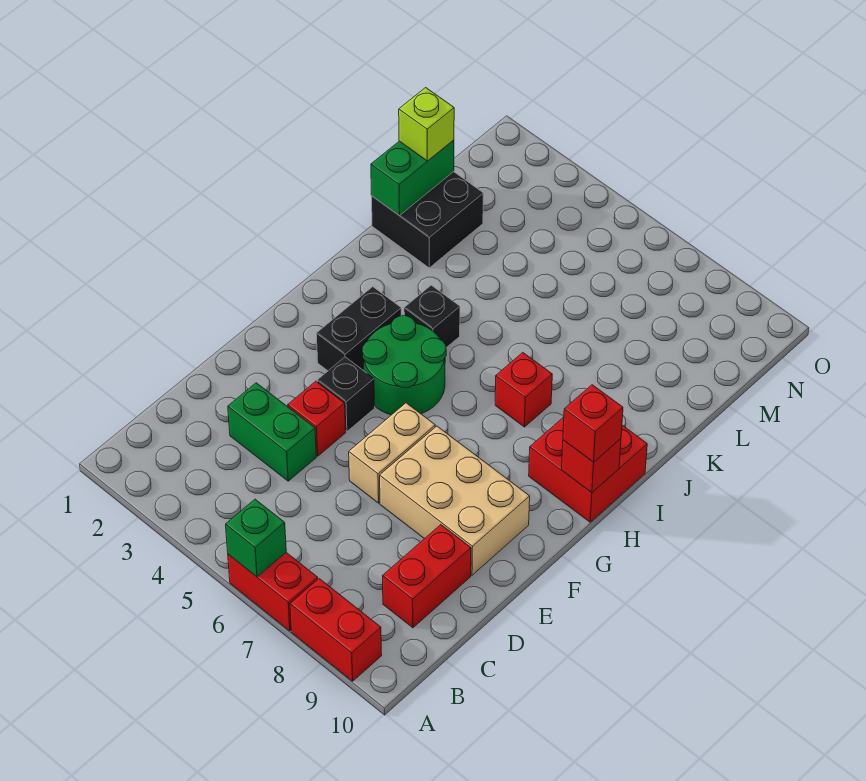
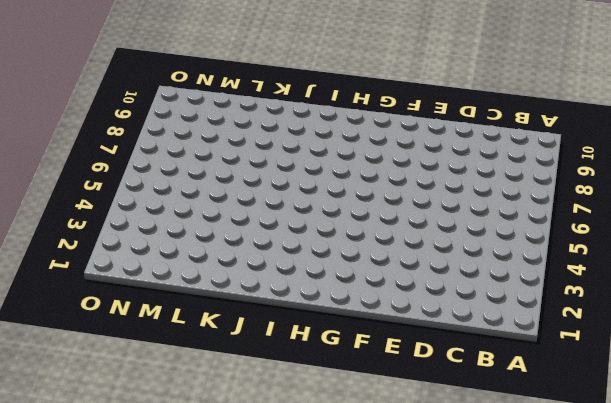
none -> red 1x2 brick [228,553,318,631]
none -> red 1x2 brick [290,579,382,681]
none -> red 1x2 brick [383,525,471,628]

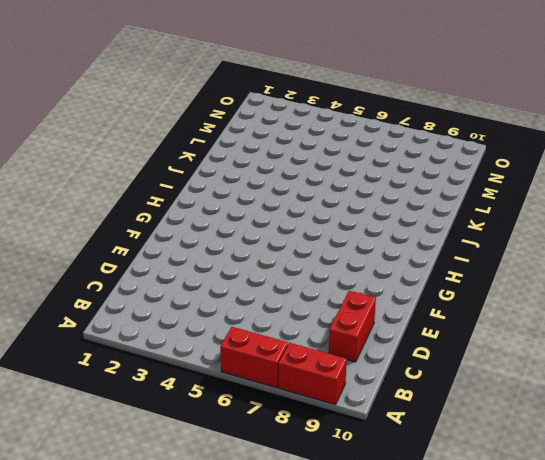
none -> green 1x2 brick [228,383,316,481]
none -> red 1x1 brick [288,381,346,456]
none -> tan 1x2 brick [349,403,435,503]

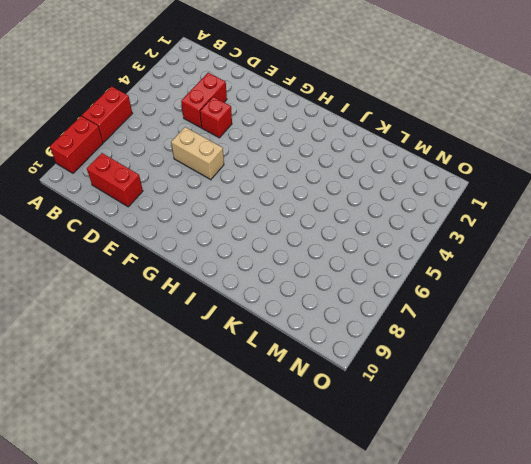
red 1x2 brick [181,73,227,128] -> green 1x2 brick [228,383,316,481]
none -> tan 2x3 brick [380,426,530,575]
none -> black 1x1 brick [317,357,375,431]
none -> black 1x2 brick [316,287,401,371]

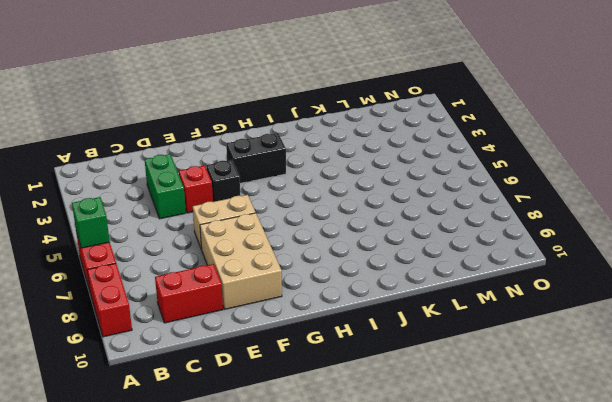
none -> green 2x2 round brick [362,316,446,415]
none -> red 2x2 brick [529,417,647,522]
none -> black 1x1 brick [404,285,460,348]

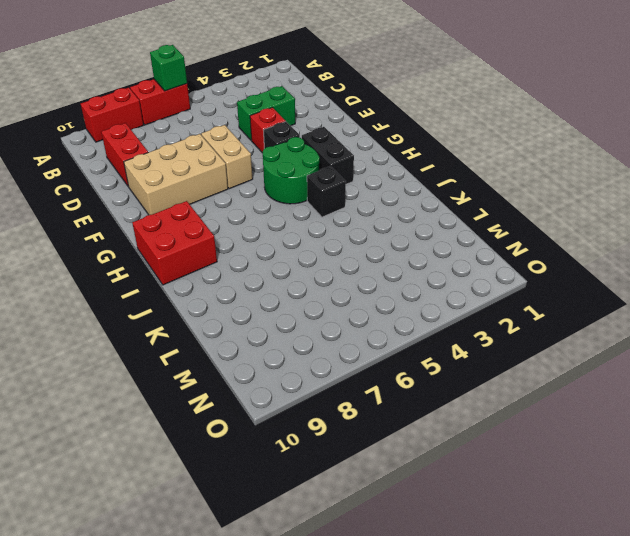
none -> red 1x1 brick [495,353,552,427]
none -> black 2x2 brick [372,172,484,268]
none -> red 1x1 brick [562,439,621,493]

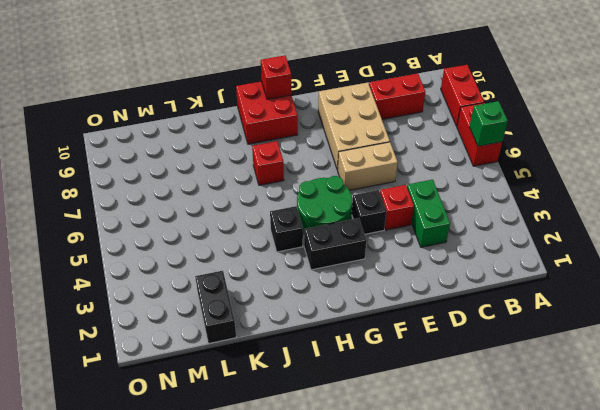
black 1x2 brick [195,271,236,343] -> black 2x2 brick [372,172,484,268]
none -> green 1x2 brick [371,140,454,215]
none -> red 1x1 brick [563,385,623,462]
none -> lime 1x1 brick [399,88,454,161]

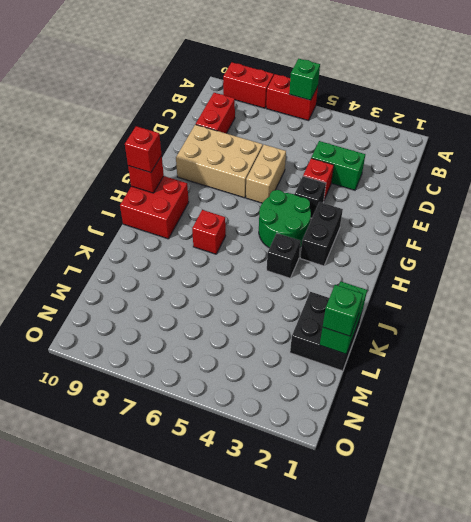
green 1x1 brick [323,285,363,336] -> lime 1x1 brick [399,88,454,161]

